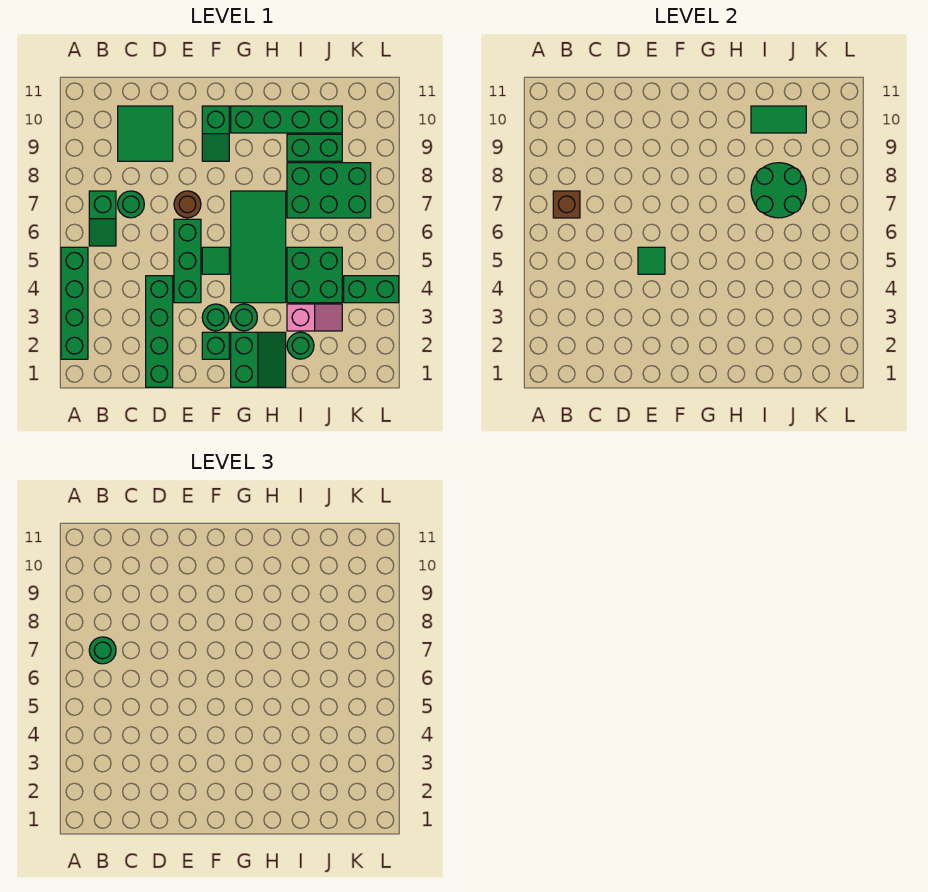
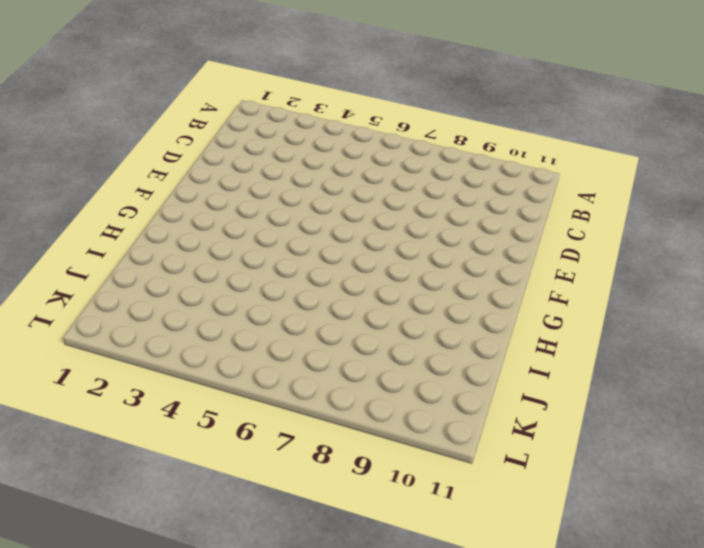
none -> green 1x4 brick [61,247,88,359]
none -> green 1x2 slope [89,191,116,246]
none -> green 1x1 round brick [118,191,144,218]

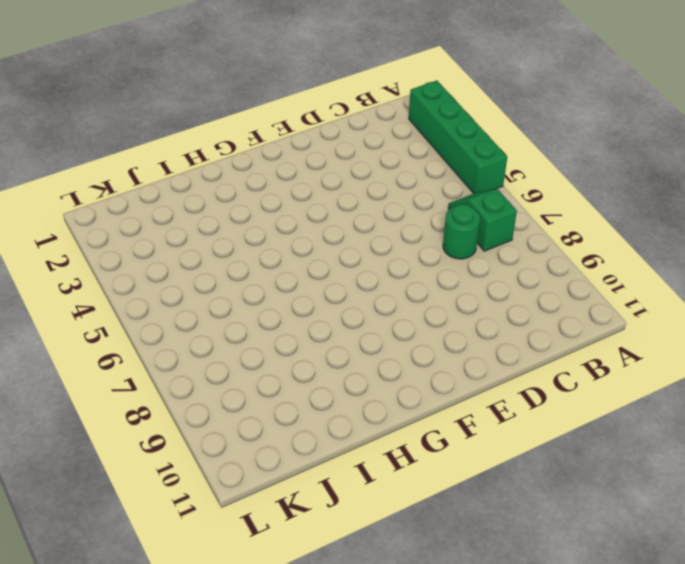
none -> green 2x2 tile [118,106,173,161]
none -> green 1x4 brick [146,276,173,387]
none -> green 1x3 brick [174,219,201,303]

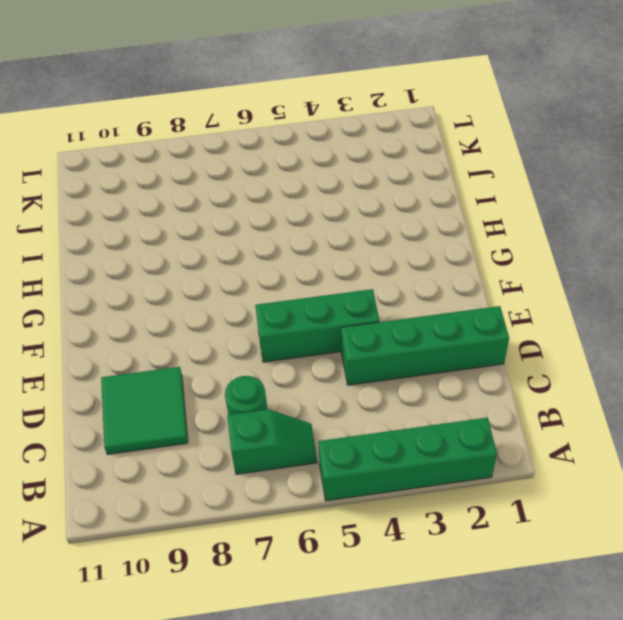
none -> brown 1x1 round brick [174,191,201,218]
none -> green 1x1 brick [202,332,229,359]
none -> green 1x1 round brick [202,304,229,331]

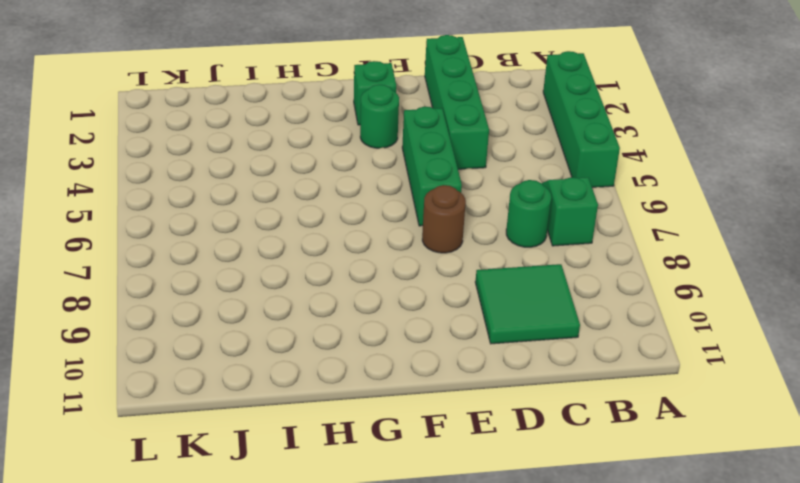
none -> green 1x1 tile [202,247,229,274]
none -> green 1x2 slope [202,106,229,161]
none -> green 2x2 slope [231,332,286,387]

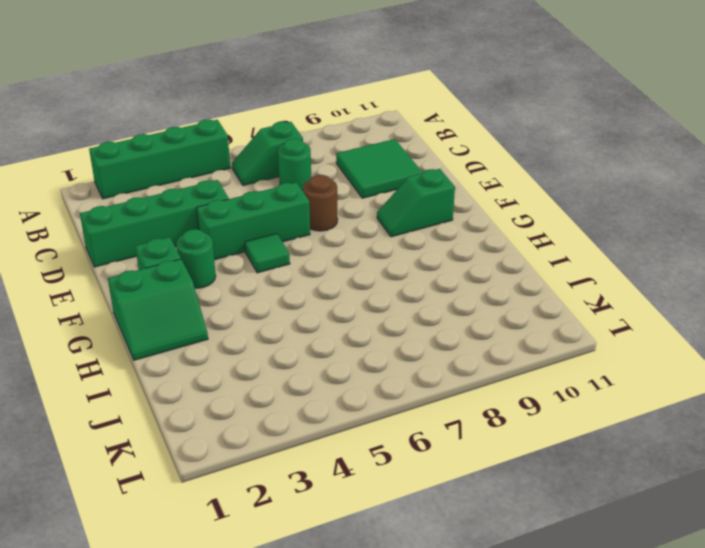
none -> green 1x1 round brick [231,304,257,331]
none -> green 2x4 tile [231,191,286,303]
none -> green 1x4 brick [231,106,342,133]

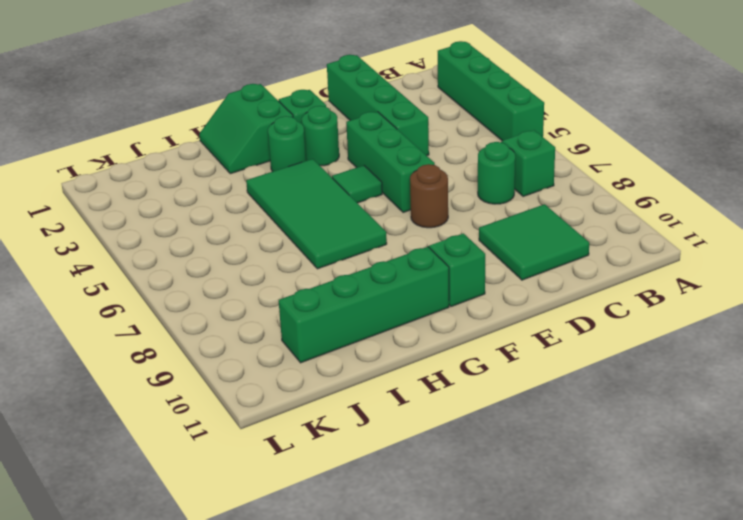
none -> green 1x1 round brick [287,332,314,359]
none -> pink 1x2 slope [287,304,342,331]
none -> green 2x2 brick [287,247,342,303]

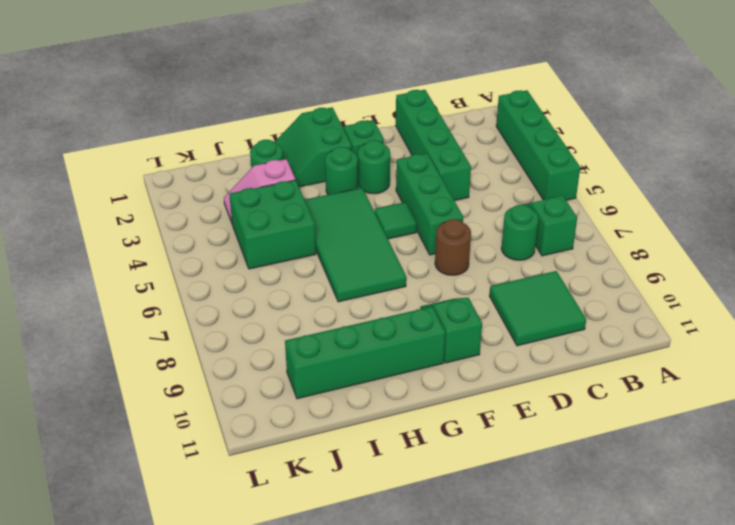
none -> green 2x3 brick [287,163,371,218]
none -> green 1x2 brick [287,134,342,161]
none -> green 1x2 brick [344,276,399,303]

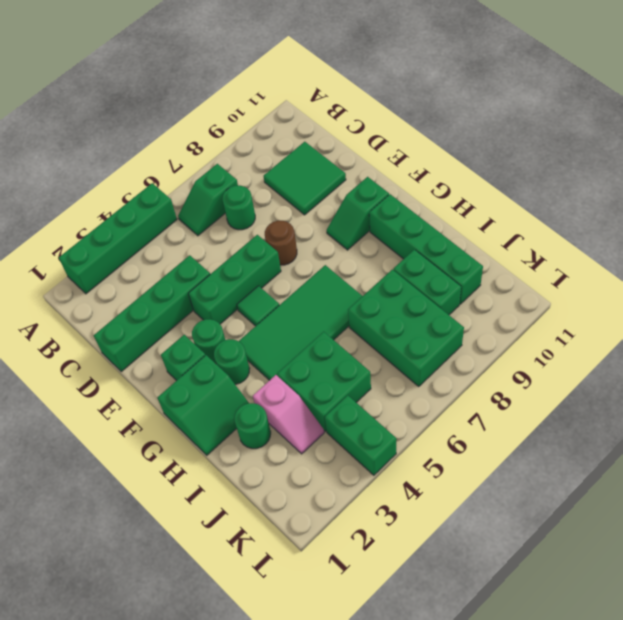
none -> brown 1x1 brick [553,191,580,218]
none -> green 1x1 tile [638,247,665,274]
none -> green 2x2 round brick [751,163,806,218]

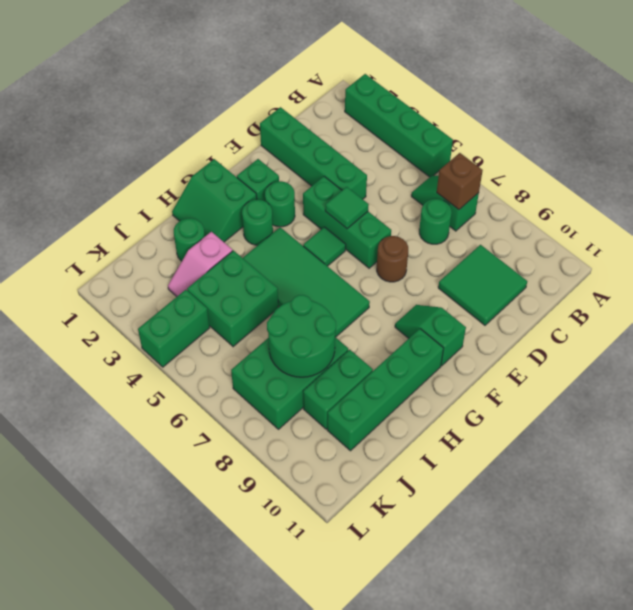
none -> green 1x2 tile [751,106,806,133]
none -> green 1x1 round brick [89,637,116,664]

